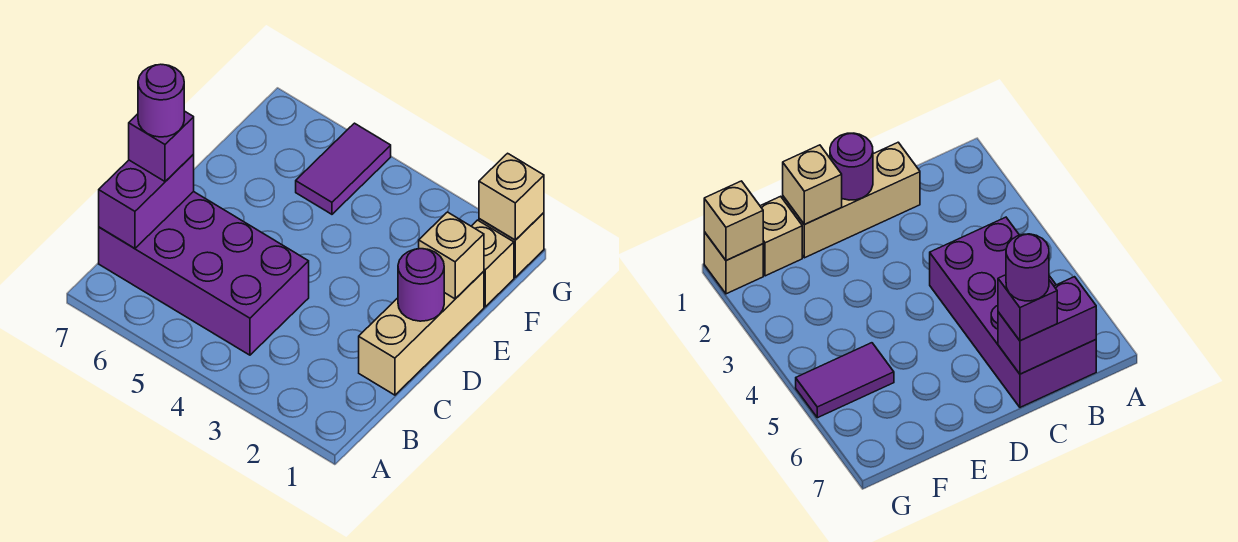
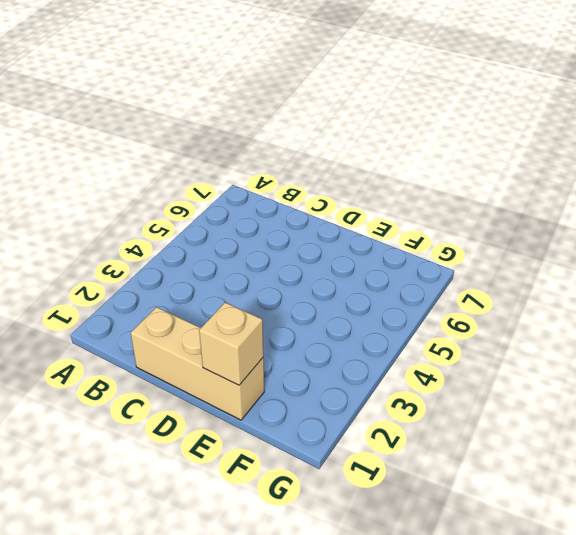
none -> purple 2x4 brick [99,192,309,355]
none -> tan 1x1 brick [471,220,514,307]

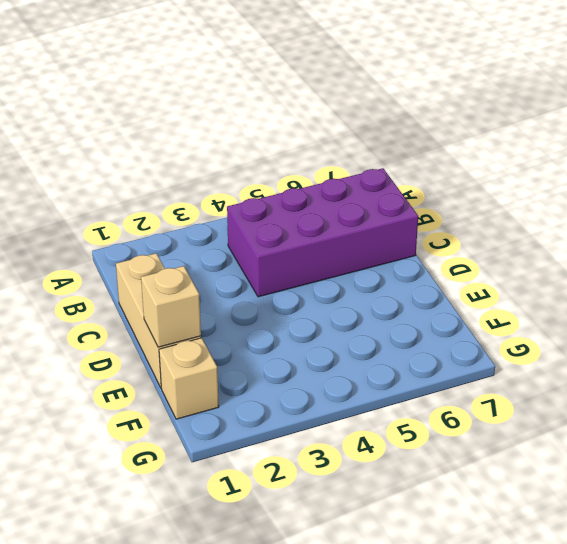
none -> purple 1x2 tile [296,123,391,214]
none -> tan 1x1 brick [479,213,544,277]

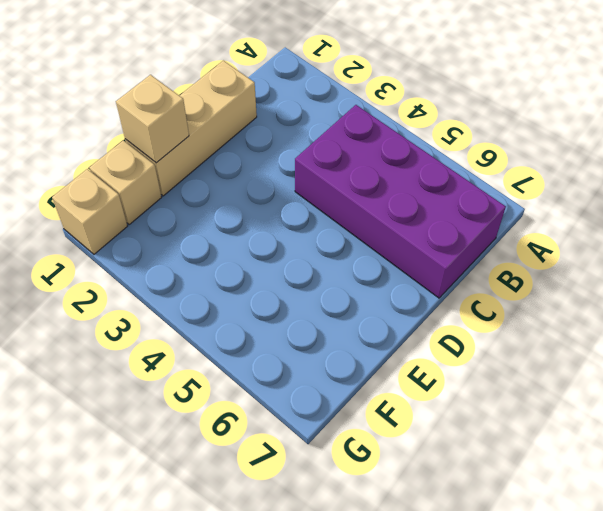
none -> purple 1x2 tile [296,123,391,214]
none -> purple 1x2 brick [99,154,194,248]

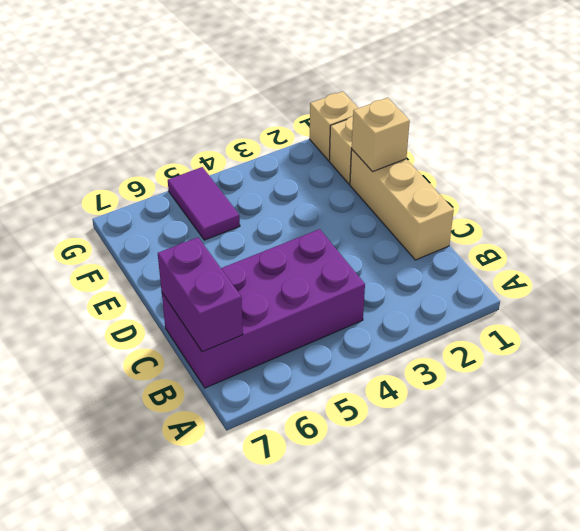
none -> purple 1x1 round brick [398,249,444,321]
none -> tan 1x1 brick [479,153,544,240]

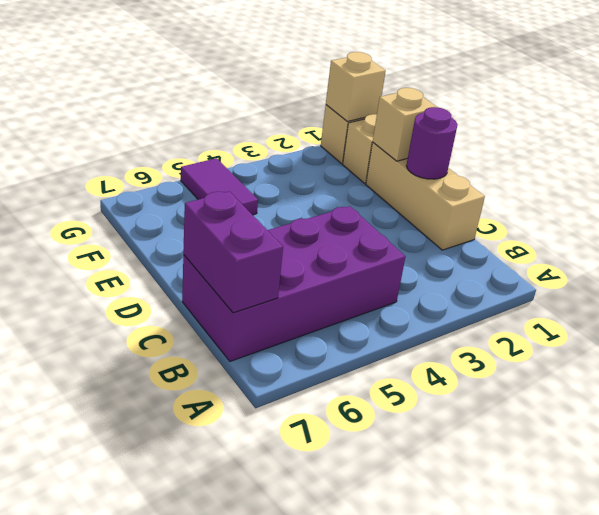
none -> purple 1x1 brick [129,111,194,181]
none -> purple 1x1 round brick [138,64,184,137]

